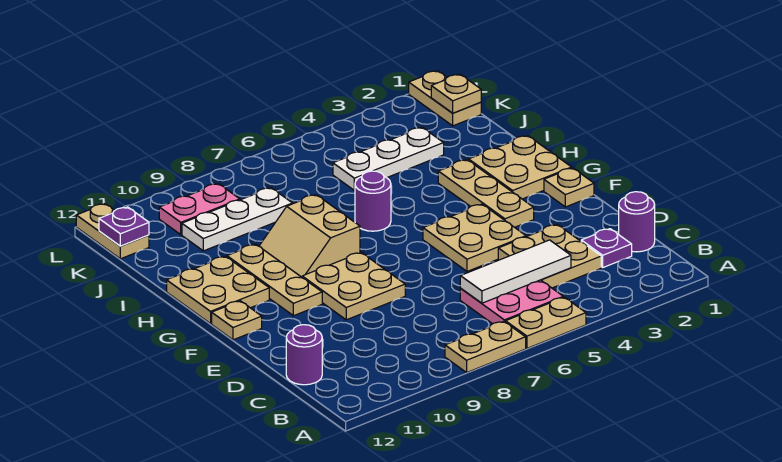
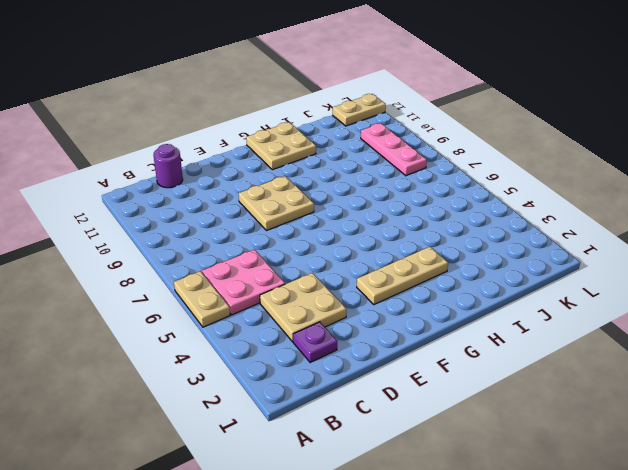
pink 1x3 plate [361,123,427,176] -> pink 1x2 plate [159,184,240,235]
none -> tan 1x2 plate [445,322,526,372]
none -> purple 1x1 round brick [619,192,655,252]
none -> tan 2x2 plate [423,204,526,271]

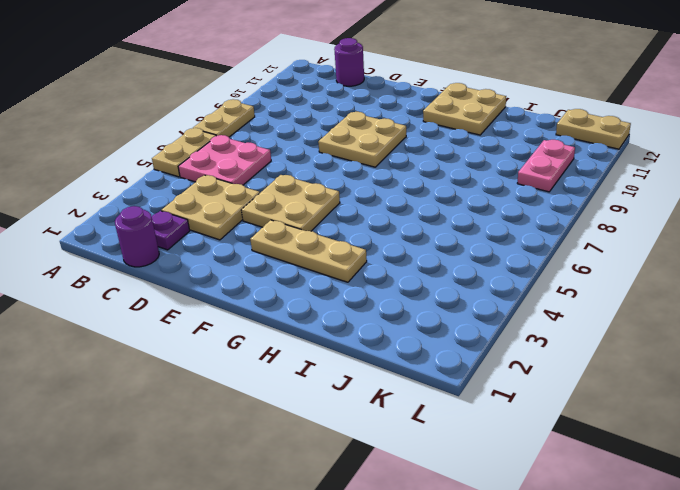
none -> tan 1x1 plate [544,168,594,207]
none -> tan 1x3 plate [227,244,322,316]
none -> tan 1x1 plate [212,301,262,340]

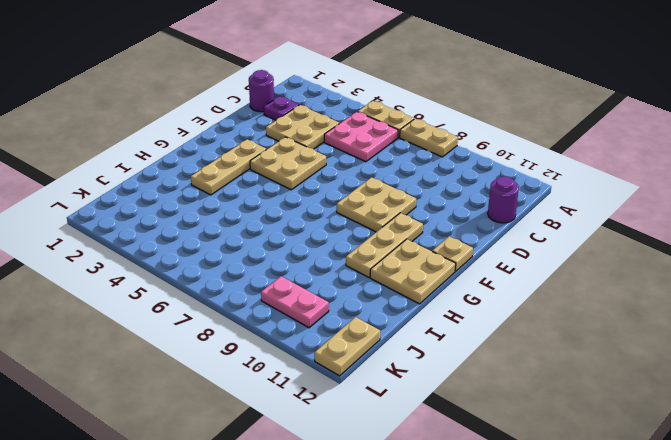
none -> tan 1x1 plate [544,168,594,207]
none -> tan 2x2 plate [469,136,572,199]
none -> tan 2x2 slope [259,195,360,277]

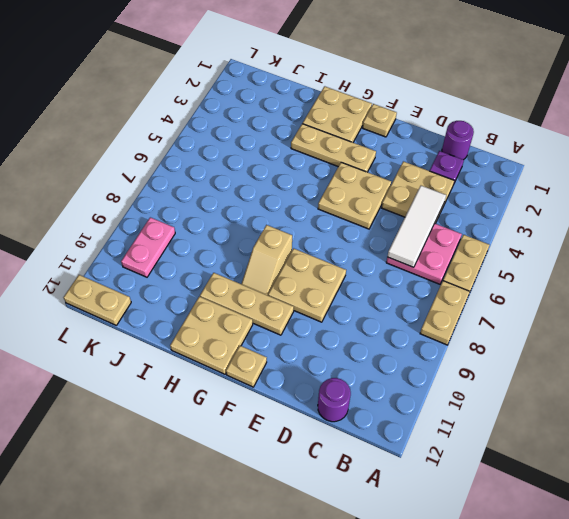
tan 1x2 slope [242,225,292,295] -> tan 2x2 slope [259,195,360,277]
none -> purple 1x1 round brick [355,171,391,231]
none -> white 1x3 plate [333,127,444,190]
none -> white 1x3 plate [182,188,293,251]

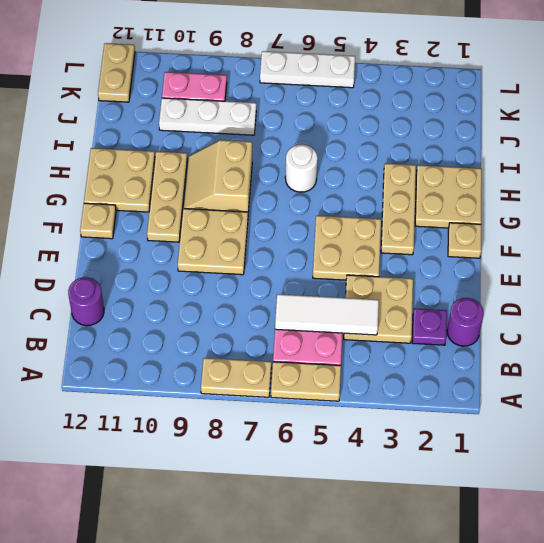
white 1x1 round brick [285,144,318,192] -> purple 1x1 round brick [355,171,391,231]
white 1x3 plate [260,51,355,88] -> white 1x3 plate moved to [333,127,444,190]
none -> tan 1x2 plate [409,71,481,126]
none -> tan 1x1 plate [431,74,481,113]
none -> purple 1x1 plate [99,207,149,246]

